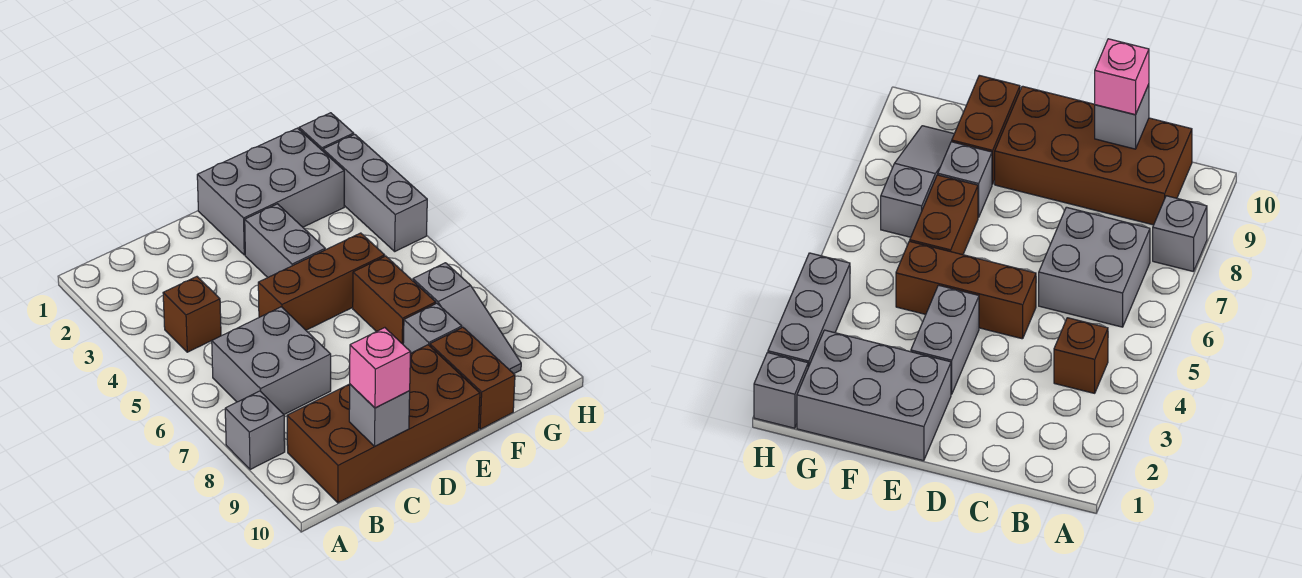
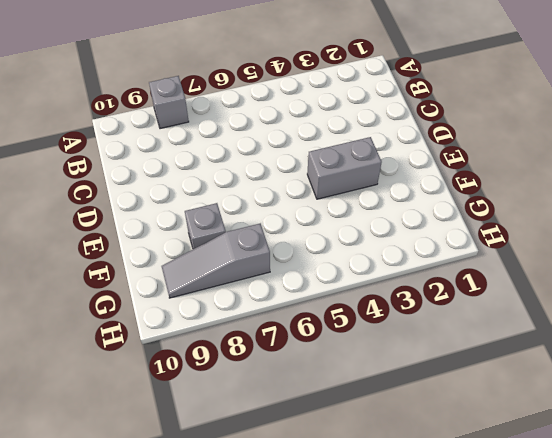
none -> brown 1x1 brick [163,277,221,352]
none -> grey 2x2 brick [212,307,331,414]
none -> brown 2x4 brick [287,345,480,503]

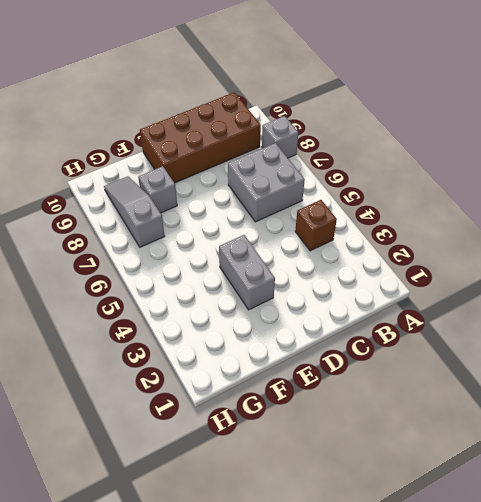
none -> brown 1x3 brick [258,233,385,330]
none -> grey 2x3 brick [197,128,344,255]
none -> brown 1x2 brick [353,256,436,344]

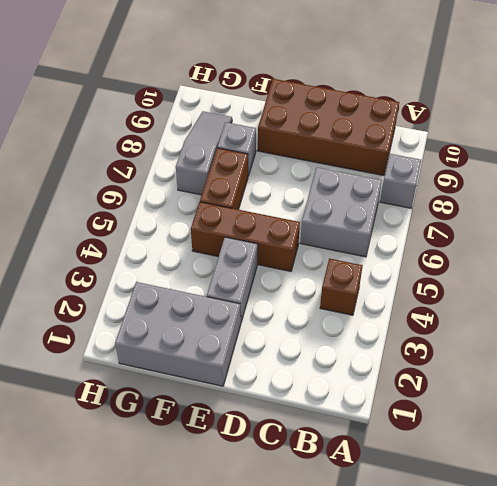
none -> brown 1x2 brick [430,327,515,429]
none -> grey 1x1 brick [299,113,354,151]
none -> grey 1x3 brick [323,134,427,251]

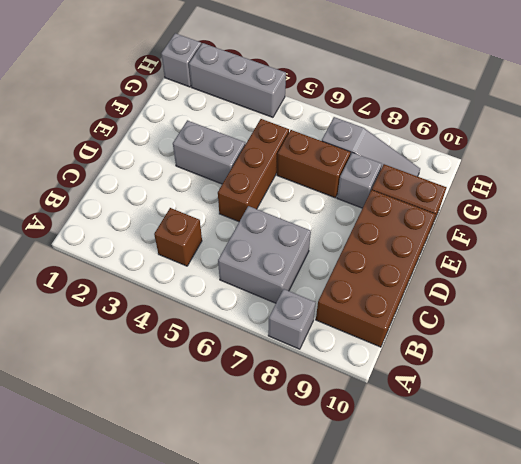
none -> grey 2x3 brick [197,128,344,255]
none -> grey 1x1 brick [349,384,410,446]
none -> pink 1x1 brick [350,328,410,408]

